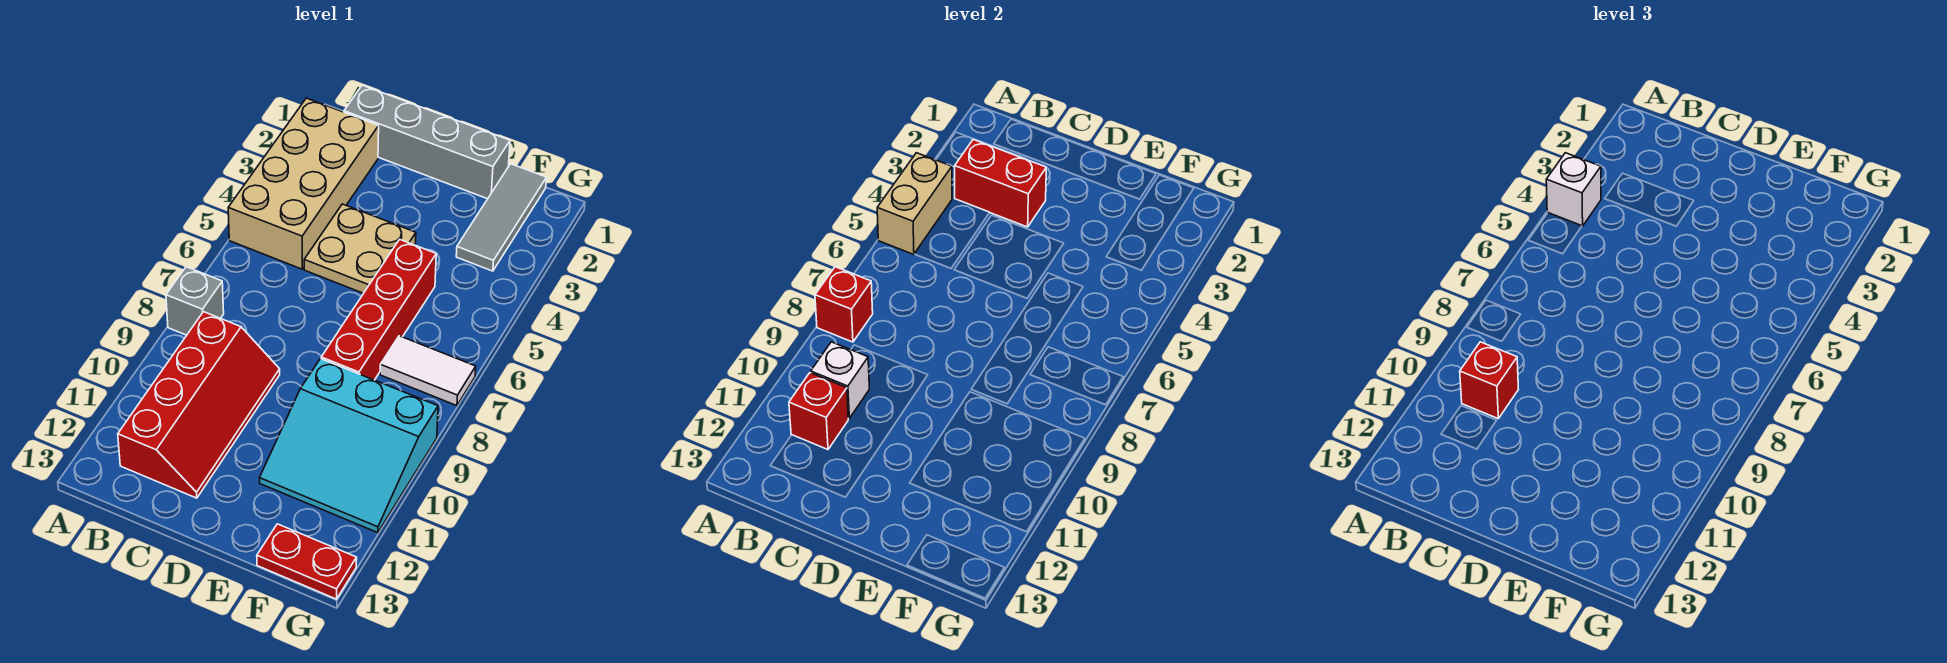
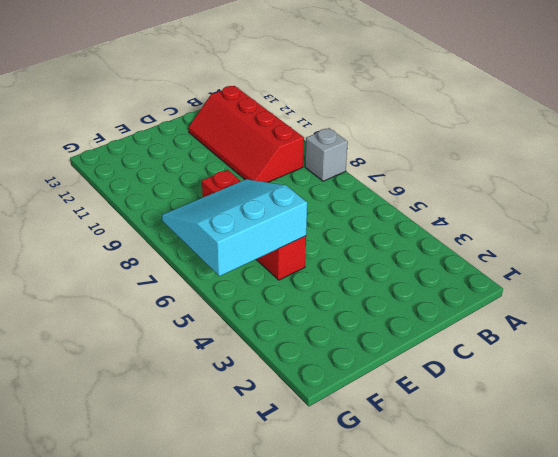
cyan 3x3 slope [162,179,307,276] -> cyan 3x3 slope moved to [260,359,438,533]
none -> tan 2x4 brick [228,98,379,269]
none -> grey 1x4 brick [344,85,510,199]
none -> tan 2x2 plate [304,204,416,293]

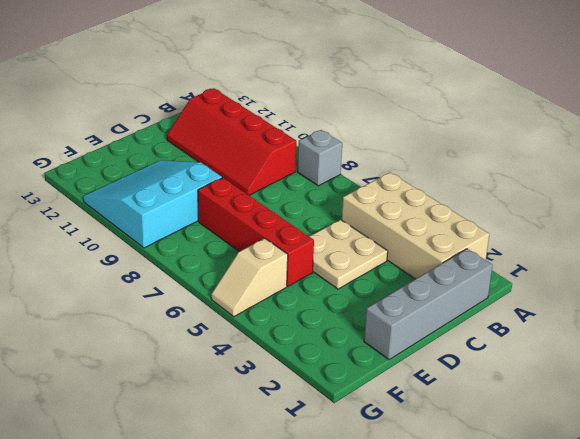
tan 1x2 slope [211,238,288,317] -> none
none -> grey 1x3 tile [456,164,546,271]
none -> white 1x2 tile [380,336,476,406]
none -> red 1x2 plate [257,524,357,599]

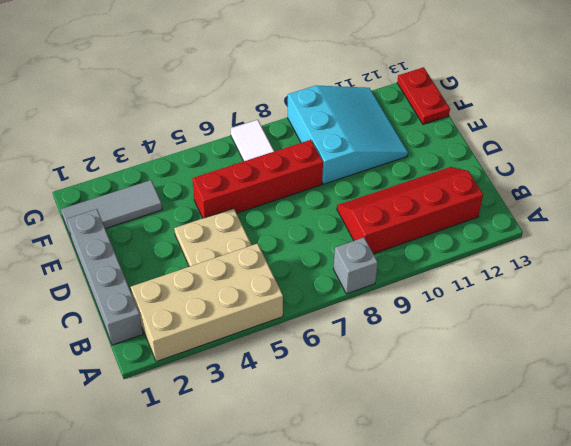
none -> tan 1x2 brick [877,153,952,255]
none -> red 1x1 brick [815,267,873,342]
none -> red 1x2 brick [955,139,1046,227]

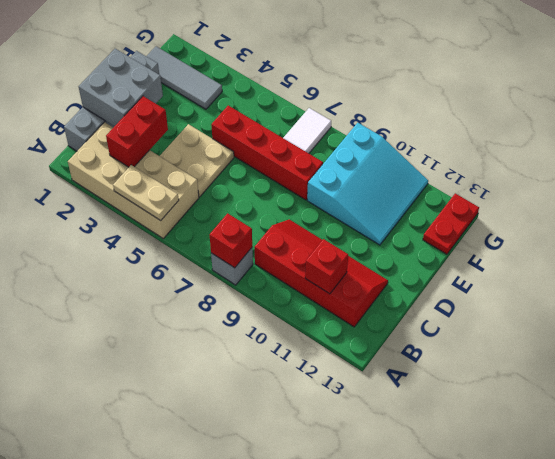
tan 1x2 plate [113,165,179,220] -> tan 1x2 brick [877,153,952,255]
grey 2x2 brick [79,49,163,126] -> none
none -> white 1x1 brick [811,342,869,418]
none -> white 1x1 brick [1546,153,1601,226]
none -> red 1x1 brick [1460,342,1518,418]

